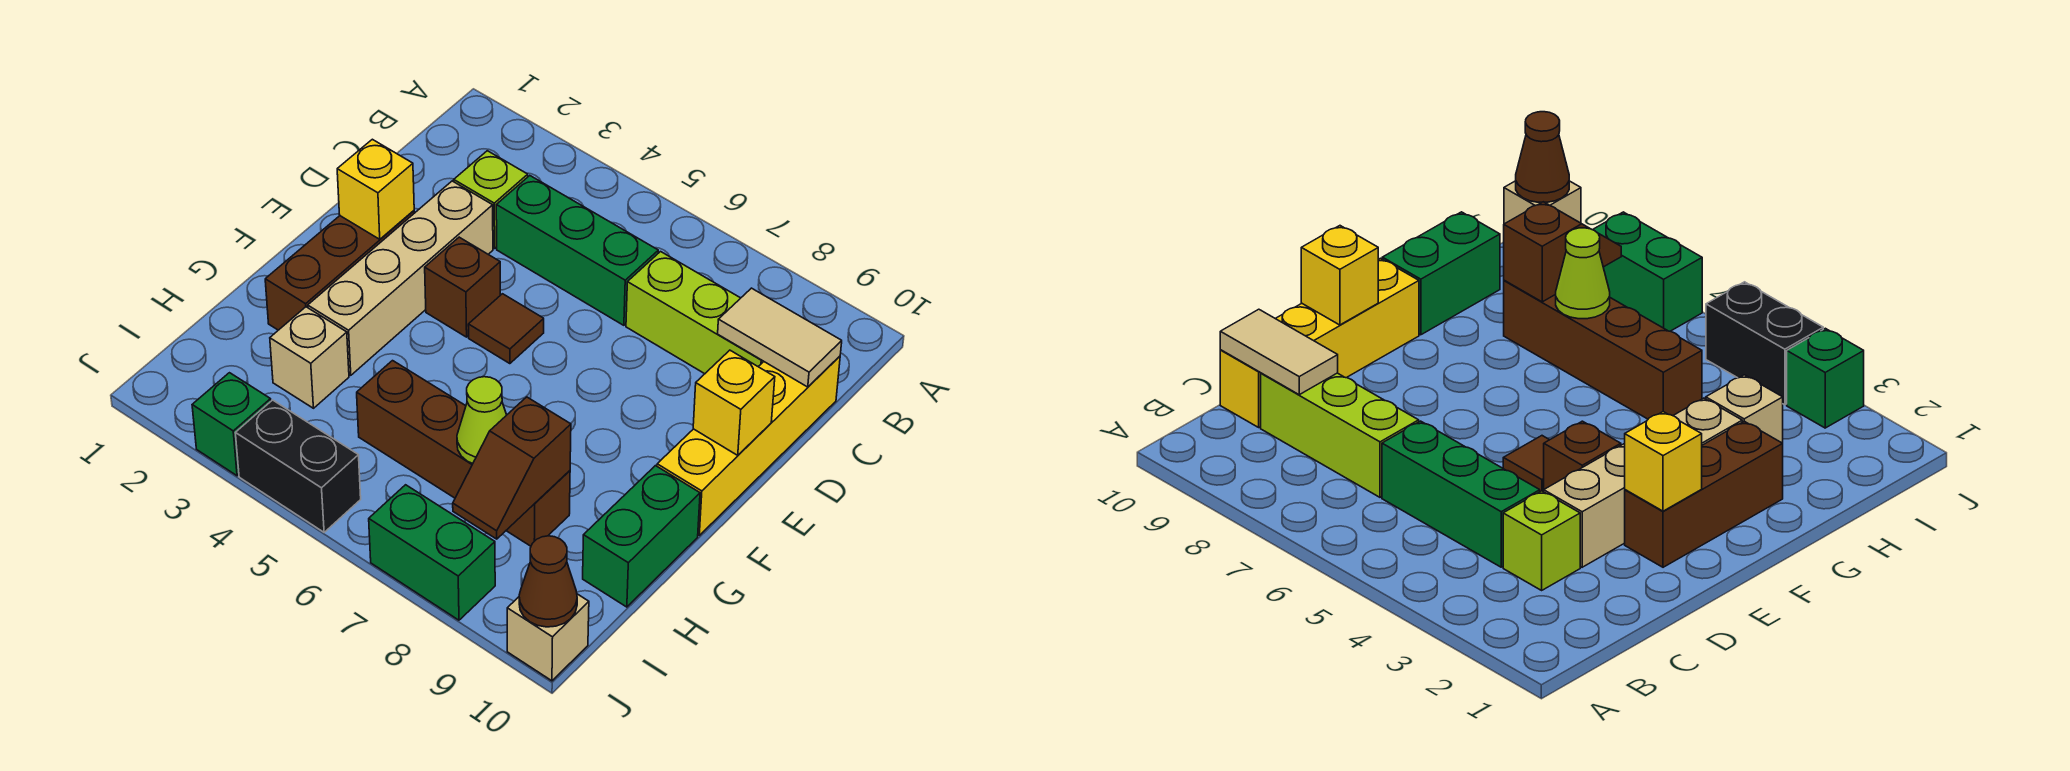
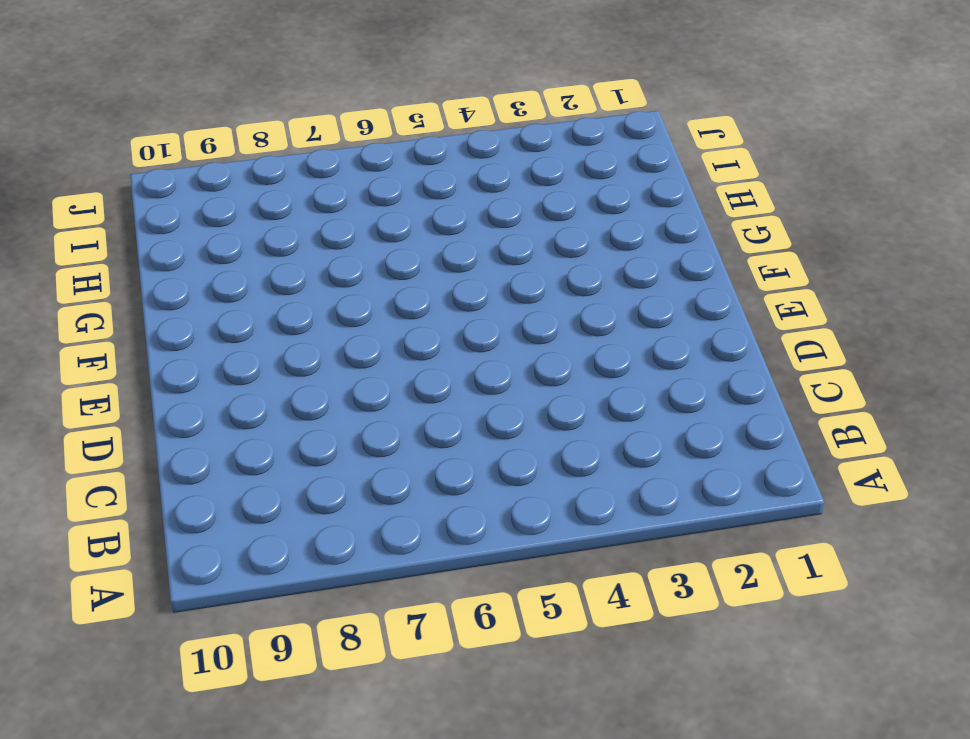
none -> lime 1x1 brick [454,151,528,249]
none -> green 1x3 brick [496,176,658,325]
none -> lime 1x3 brick [626,252,764,374]

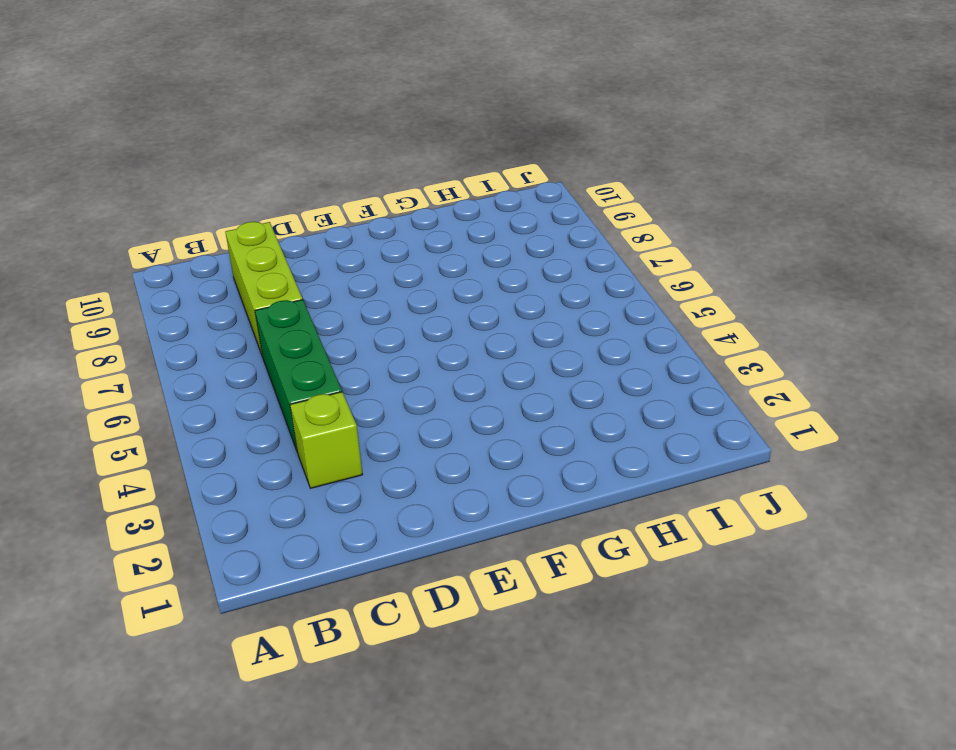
none -> yellow 1x4 brick [657,356,840,535]
none -> tan 1x4 brick [308,181,493,375]
none -> brown 1x3 brick [265,211,414,330]

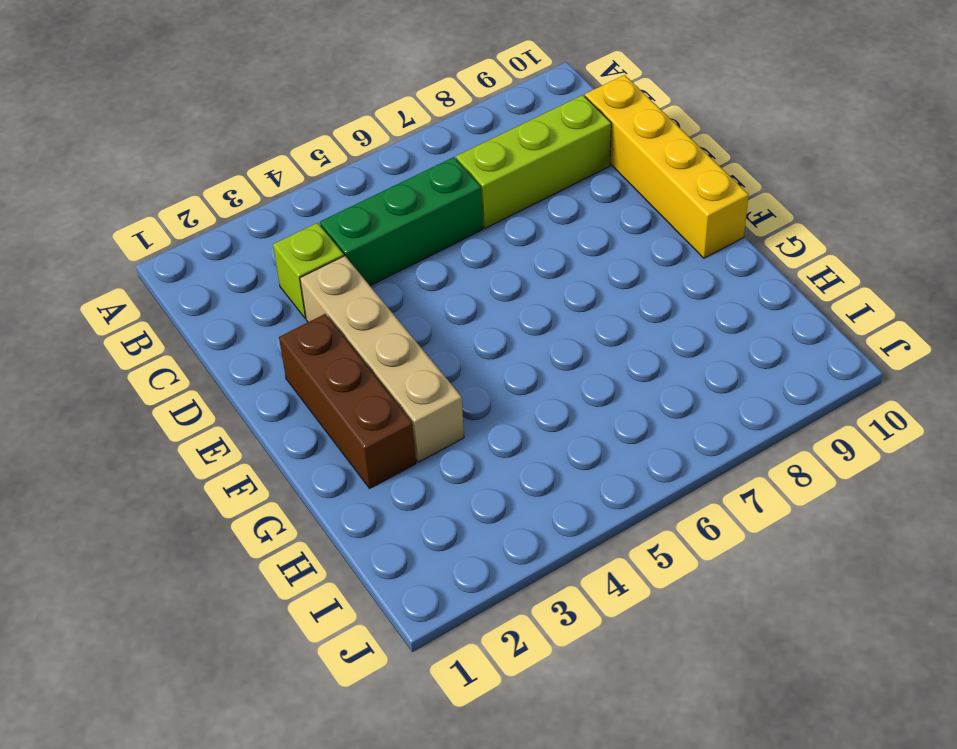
none -> brown 1x1 brick [425,237,500,337]
none -> brown 1x1 tile [468,294,544,364]
none -> green 1x2 brick [583,466,700,607]

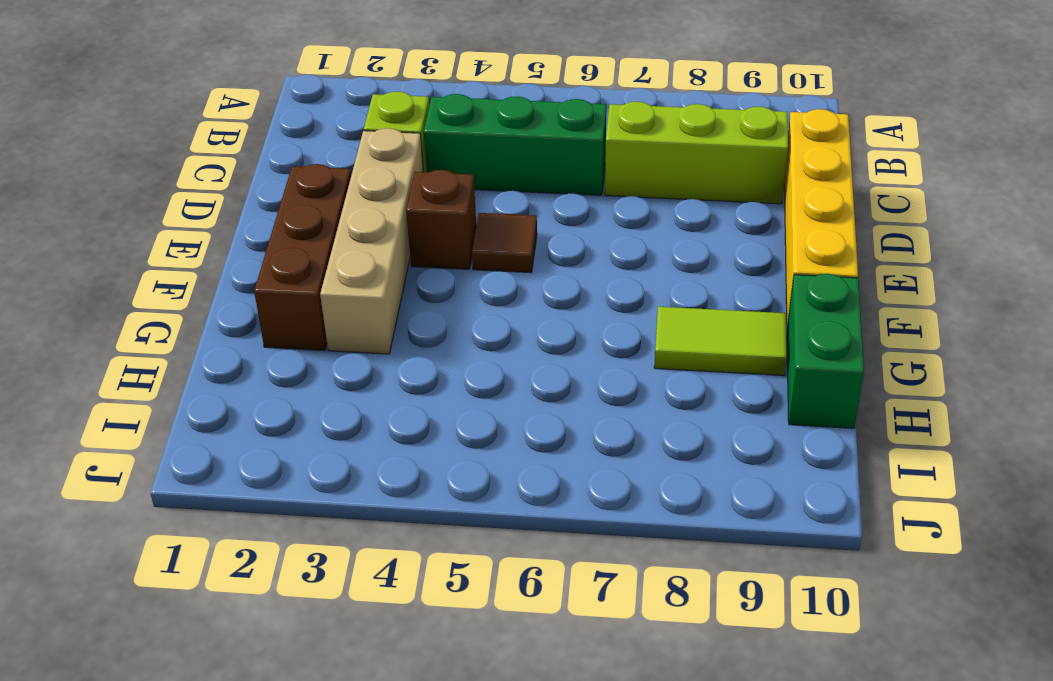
lime 1x2 tile [654,307,787,375] -> none
none -> tan 1x1 brick [270,307,349,408]
none -> brown 1x4 brick [357,361,570,546]
none -> green 1x1 brick [192,373,271,476]

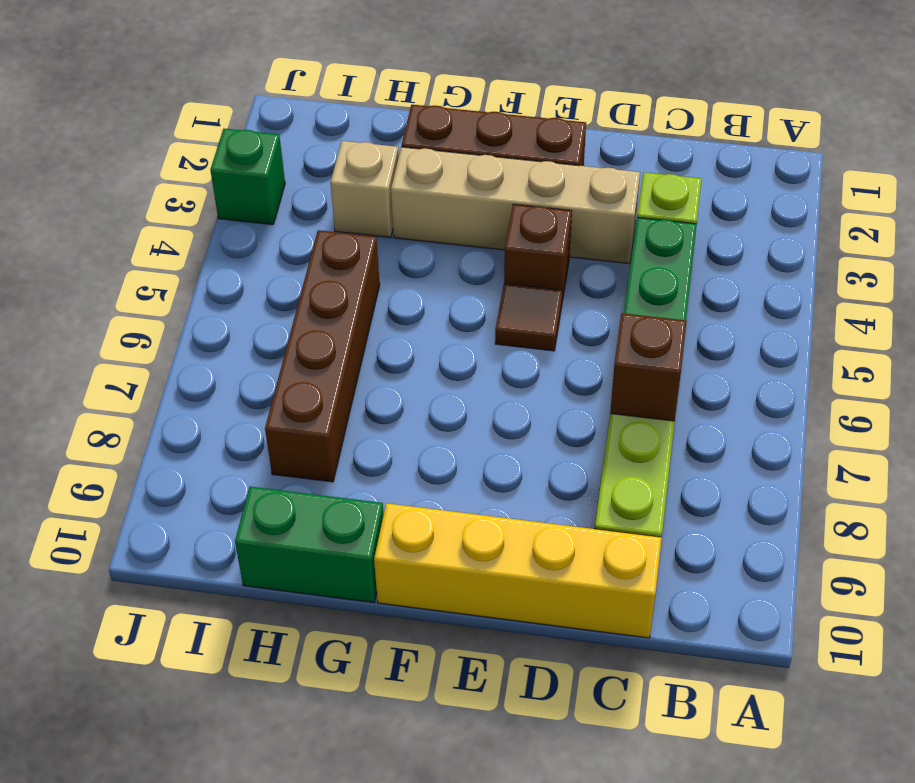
brown 1x1 brick [610,313,687,421] -> none
none -> black 1x2 brick [236,400,361,532]
none -> green 1x2 brick [369,485,495,620]
none -> tan 1x1 brick [507,594,589,681]

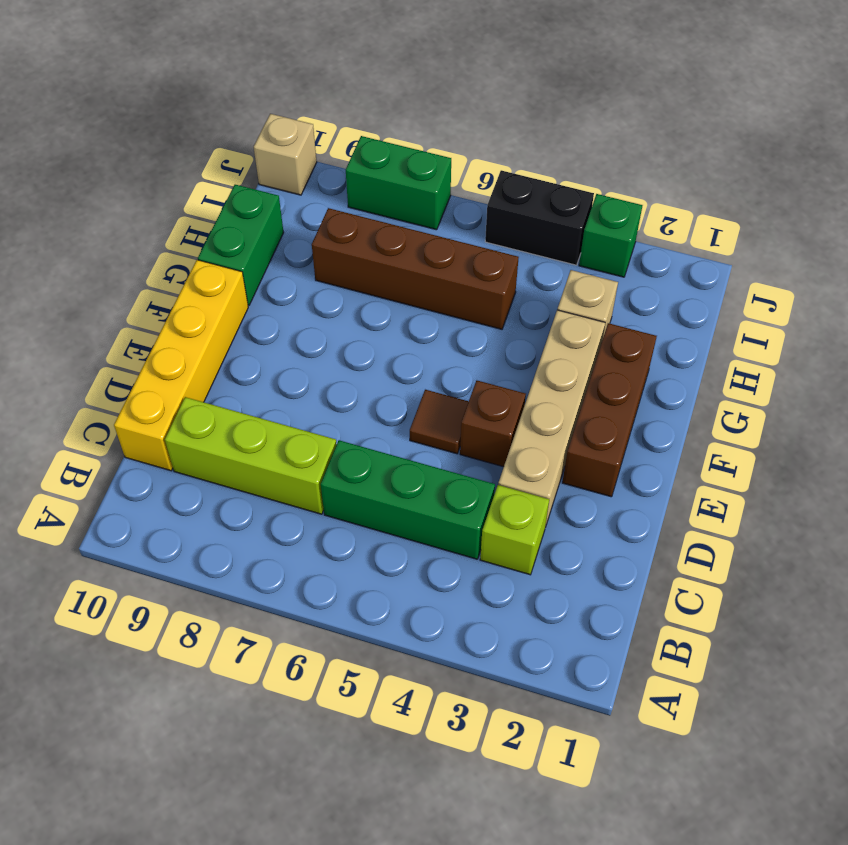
none -> tan 1x2 tile [718,288,842,387]
none -> yellow 1x1 brick [337,139,414,239]
none -> yellow 1x1 brick [693,350,775,455]

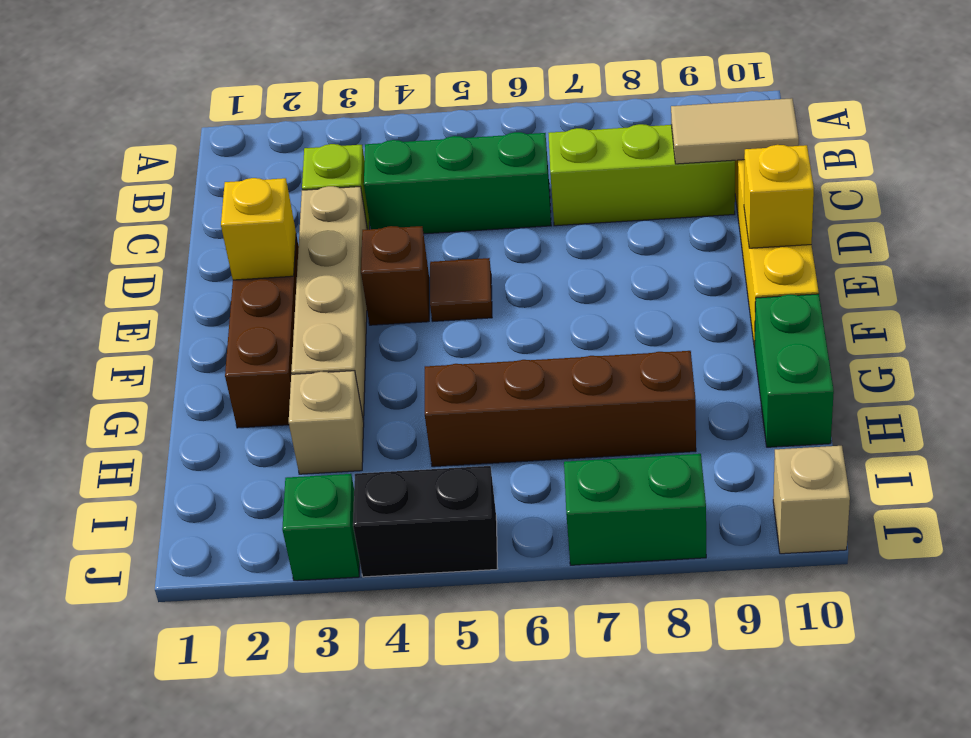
none -> lime 1x1 cone [457,377,506,464]
none -> brown 1x2 slope [453,397,571,539]
none -> brown 1x1 cone [519,536,577,627]

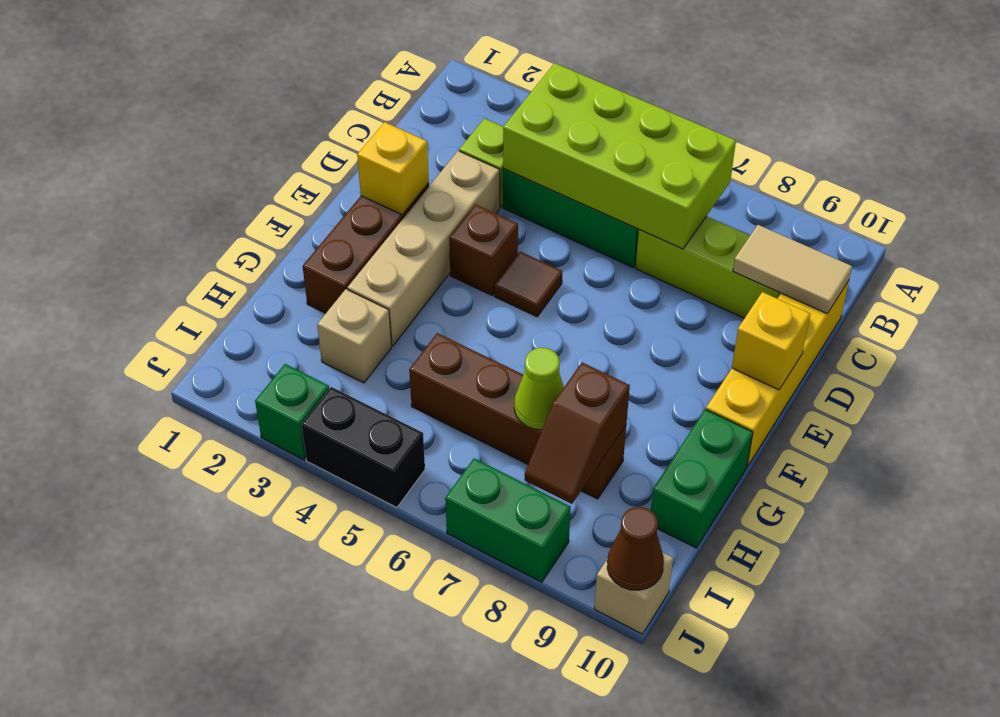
lime 2x4 brick [503,63,736,249] -> none

